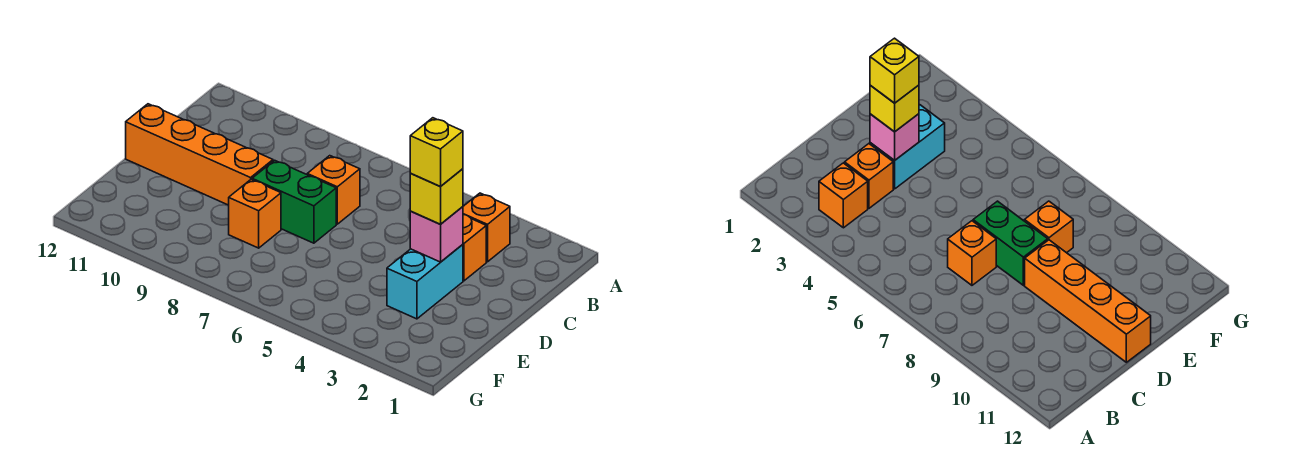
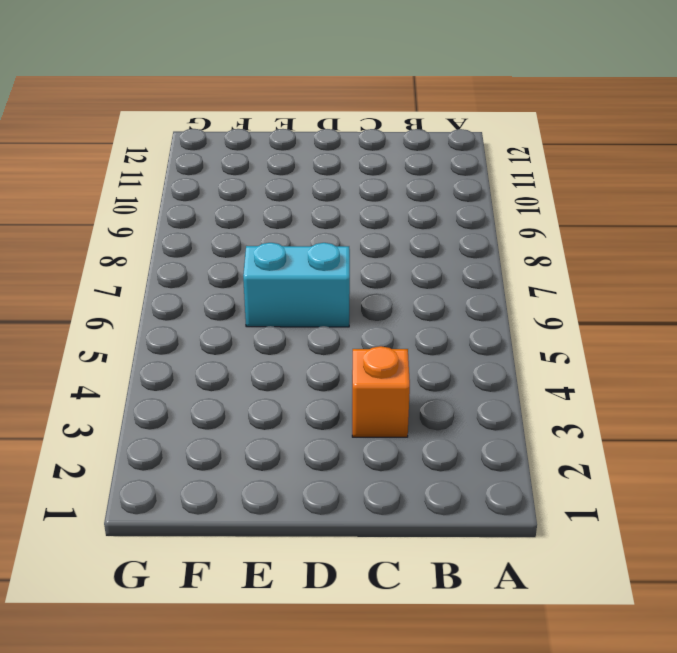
cyan 1x2 brick [243,243,350,327] -> cyan 1x2 brick moved to [387,245,463,319]
none -> orange 1x1 brick [463,193,510,262]
none -> orange 1x1 brick [307,156,360,224]

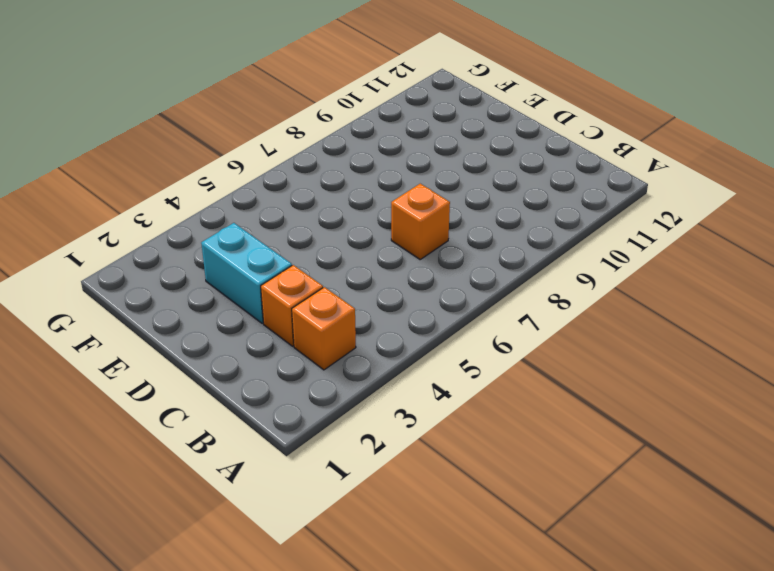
none -> green 1x2 brick [252,160,336,243]
none -> orange 1x4 brick [126,104,273,205]

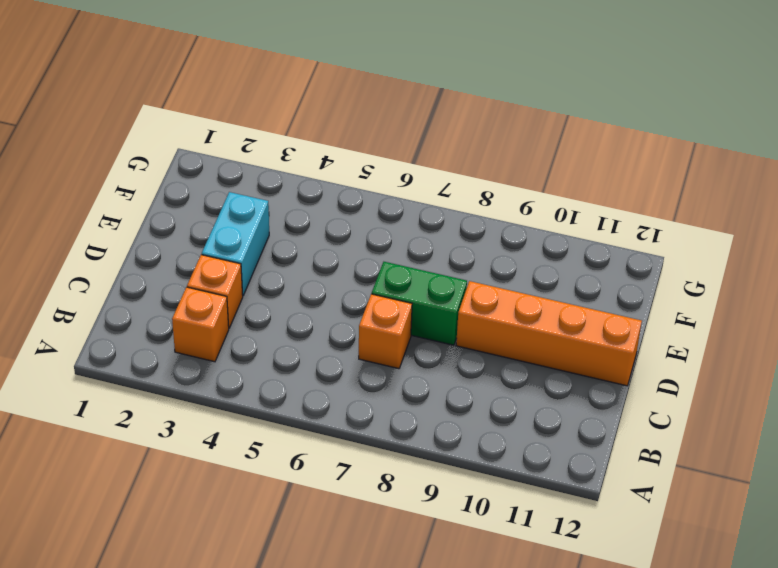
none -> orange 1x1 brick [229,179,281,248]
none -> pink 1x1 brick [410,207,463,262]

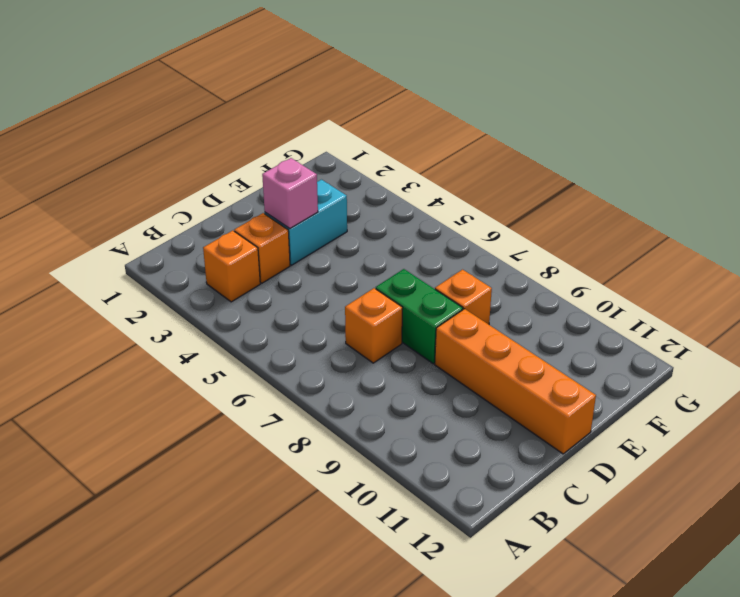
none -> yellow 1x1 brick [410,169,463,224]
none -> yellow 1x1 brick [410,118,463,187]

